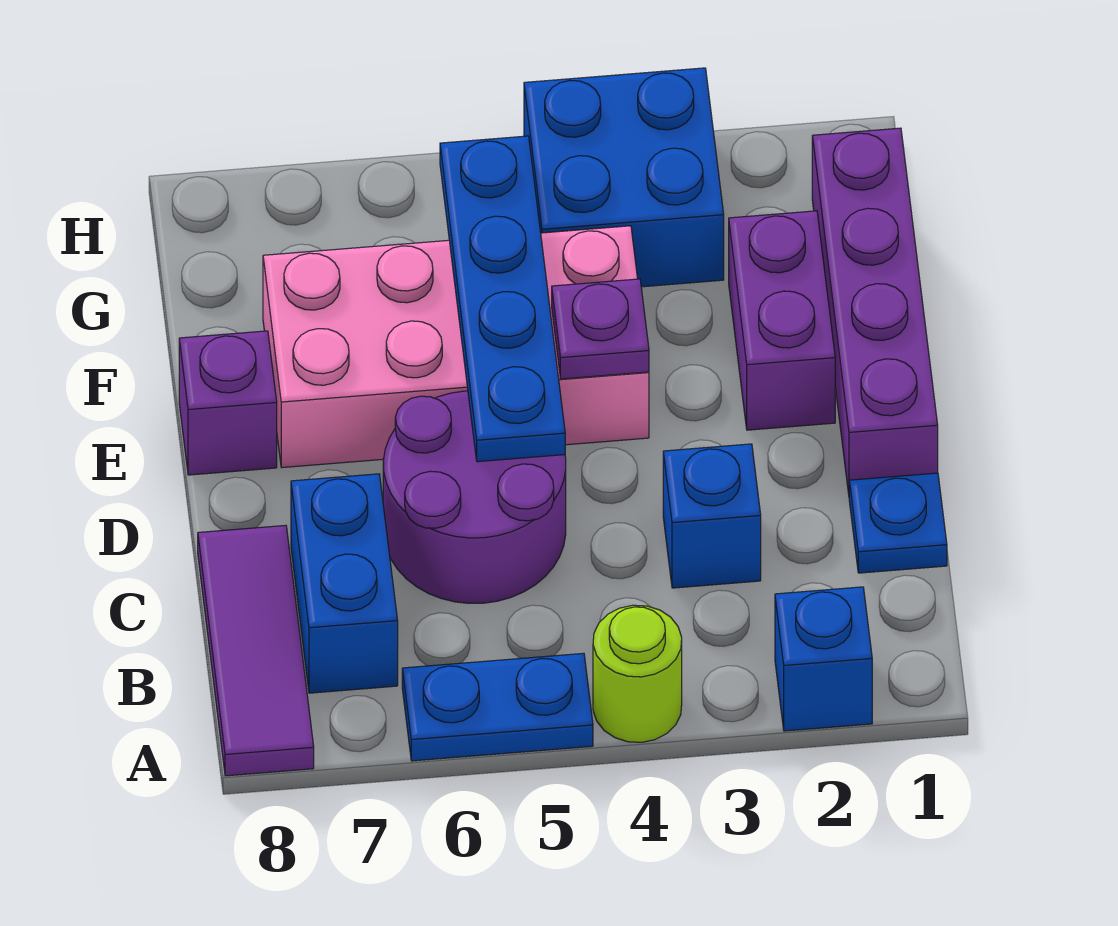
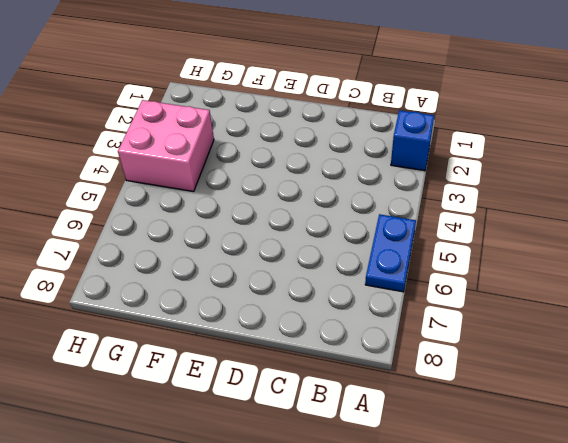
pink 2x2 brick [118,100,214,192] -> blue 2x2 brick [524,68,724,287]
none -> lime 1x1 round brick [593,605,682,742]
none -> purple 1x3 tile [198,525,314,776]
none -> blue 1x2 brick [291,474,398,693]

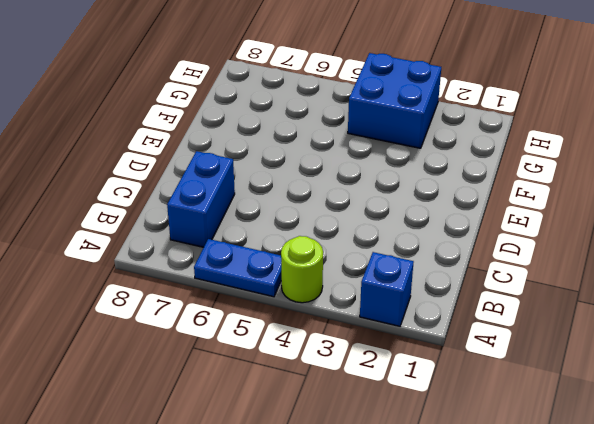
none -> purple 1x3 tile [198,525,314,776]
none -> blue 1x1 plate [849,473,947,573]
none -> blue 1x1 brick [663,444,761,588]

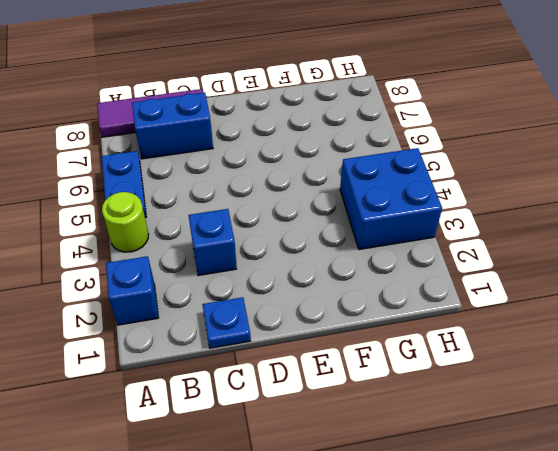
none -> purple 2x2 round brick [383,391,566,603]
none -> purple 1x4 brick [812,128,938,494]
none -> purple 1x2 brick [729,211,835,430]

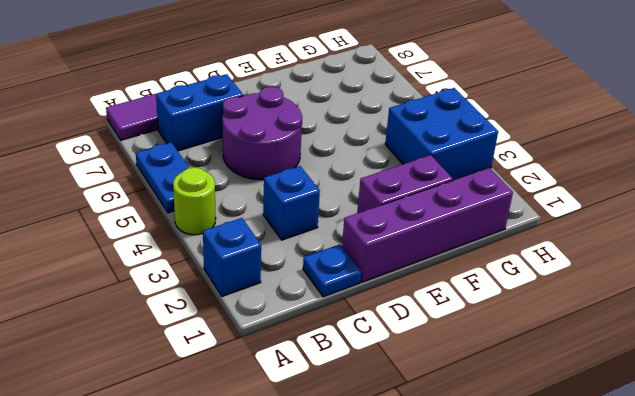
none -> pink 2x4 brick [263,226,649,468]
none -> purple 1x1 brick [179,331,277,475]
none -> blue 1x4 plate [440,136,565,462]

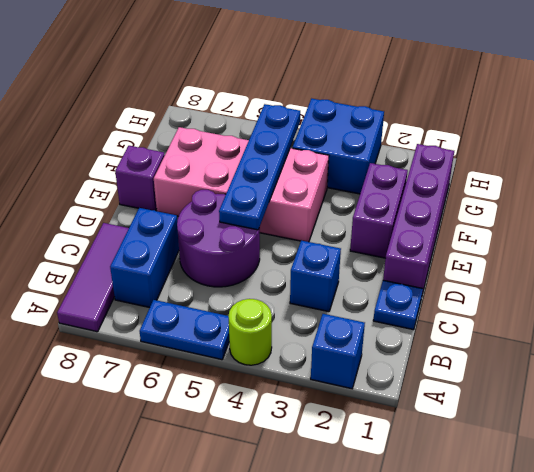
none -> purple 1x1 plate [552,279,649,379]

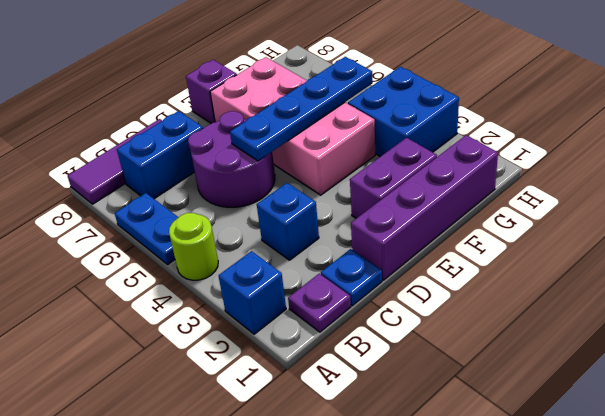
purple 1x1 plate [288,274,351,332] -> purple 1x1 plate moved to [552,279,649,379]

